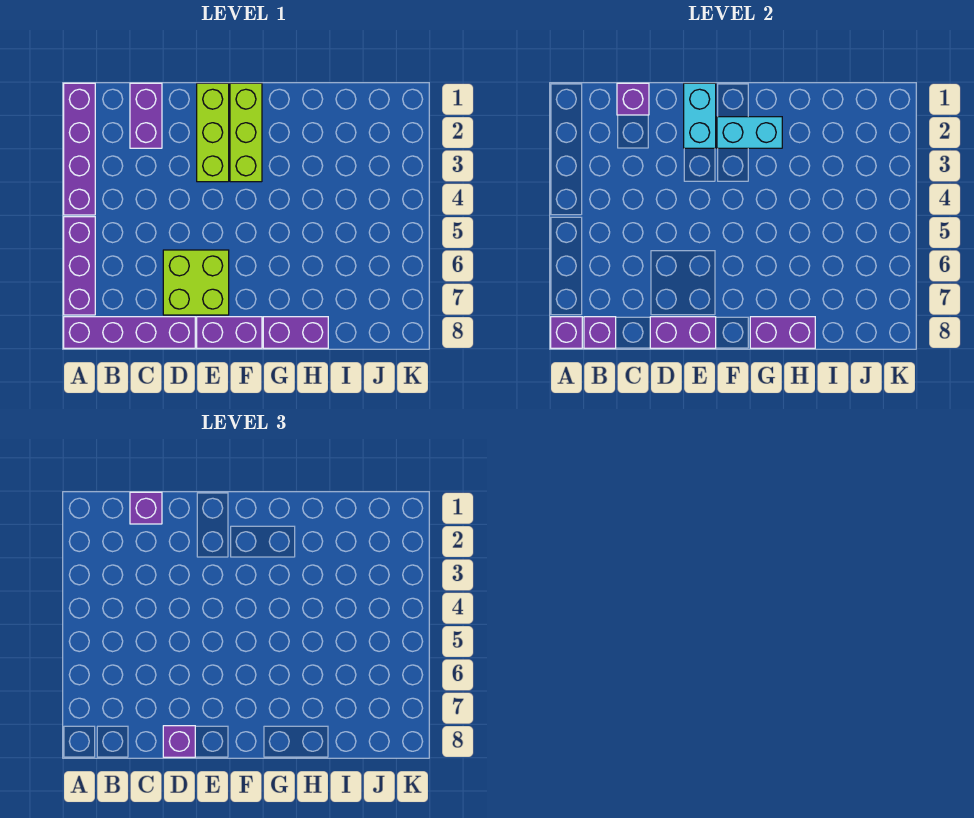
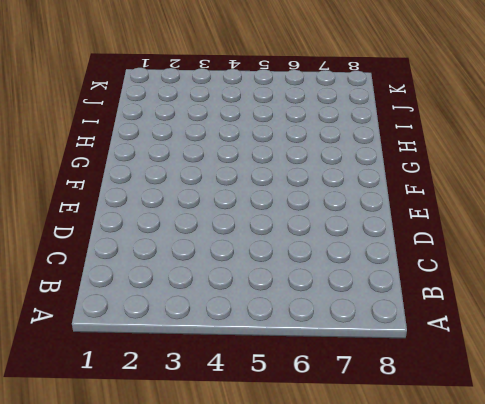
none -> purple 1x4 brick [64,83,95,215]
none -> purple 1x3 brick [64,217,95,315]
none -> purple 1x4 brick [64,317,195,348]

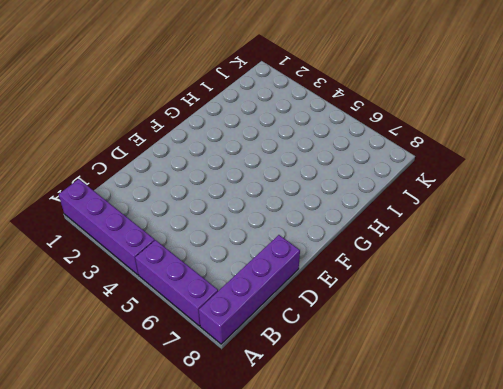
none -> purple 1x2 brick [130,83,162,148]
none -> lime 2x2 brick [163,250,229,315]
none -> lime 1x3 brick [197,83,229,182]

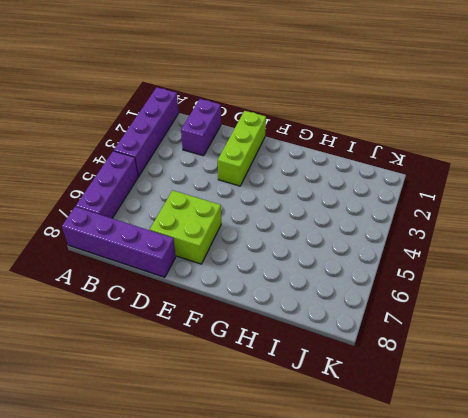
none -> purple 1x2 brick [197,317,262,348]
none -> lime 1x3 brick [230,83,262,182]
none -> purple 1x2 brick [263,317,328,348]

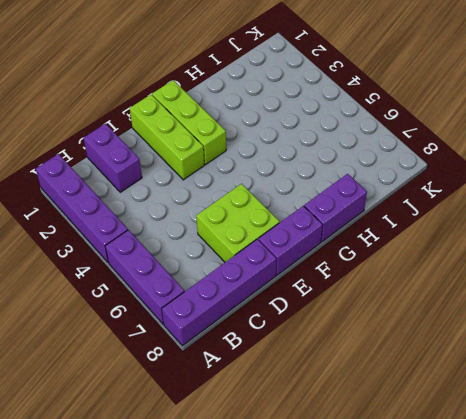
none -> purple 1x1 brick [551,317,582,348]
none -> purple 1x1 brick [584,317,616,348]
none -> purple 1x1 brick [617,83,649,115]

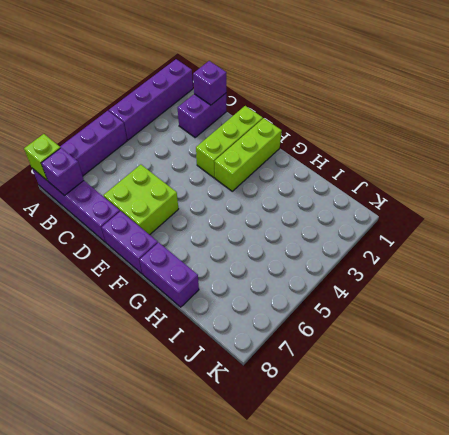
lime 1x1 brick [24,134,61,181] -> purple 1x1 brick [551,317,582,348]
none -> purple 1x2 brick [650,317,716,348]
none -> cyan 1x2 brick [684,83,716,148]
none -> cyan 1x2 brick [717,117,782,148]

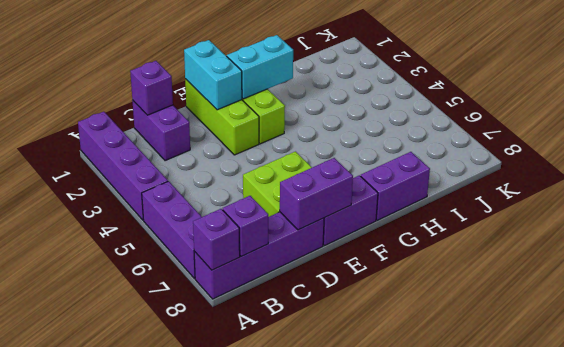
none -> purple 1x2 brick [750,317,815,348]
none -> purple 1x1 brick [130,492,162,524]
none -> purple 1x1 brick [163,726,195,757]

